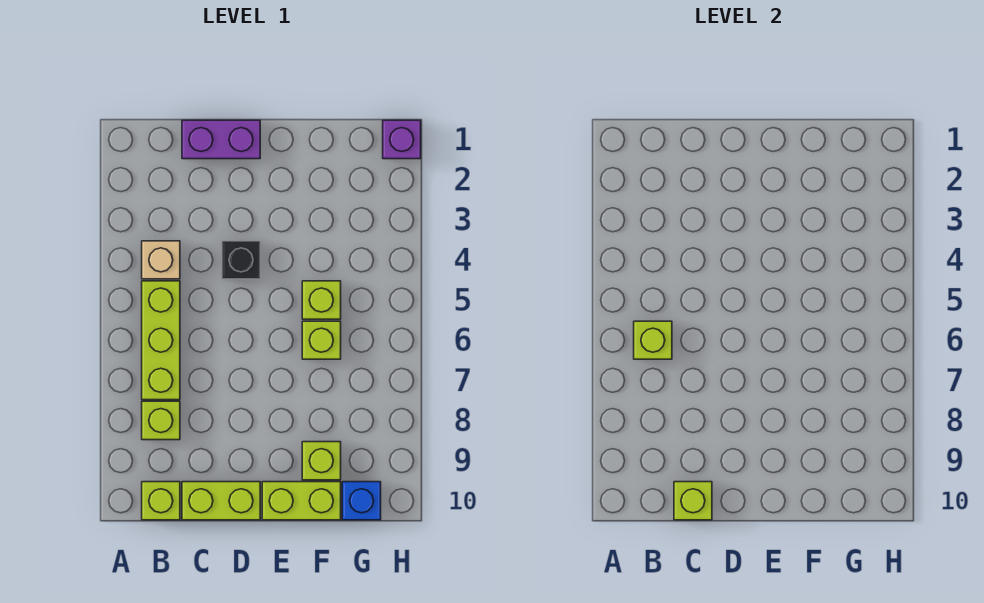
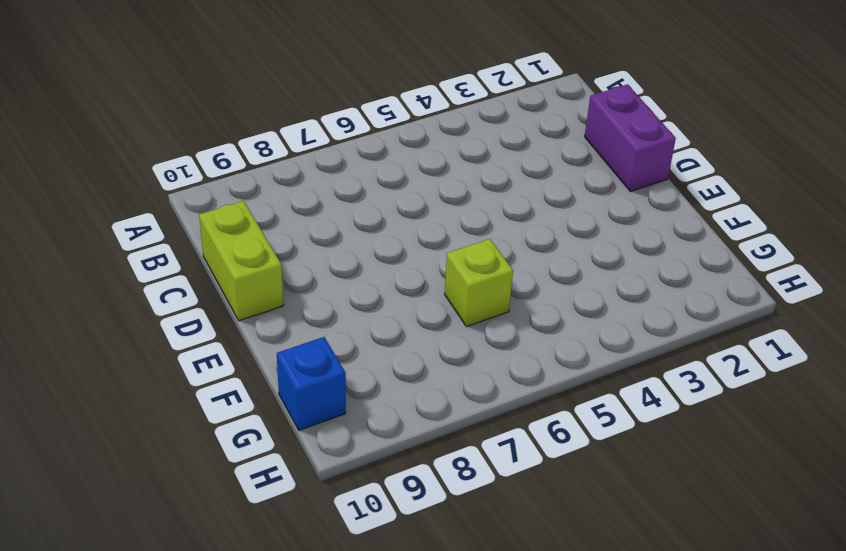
none -> tan 1x1 brick [142,241,180,279]
none -> lime 1x3 brick [142,281,180,400]
none -> lime 1x1 brick [142,401,180,440]

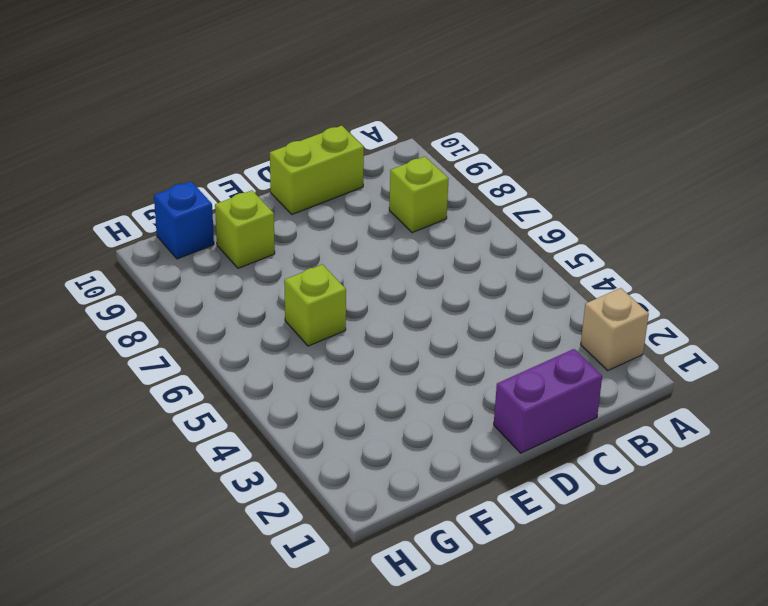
tan 1x1 brick [581,288,649,370] -> tan 1x1 brick moved to [142,241,180,279]
none -> lime 1x3 brick [142,281,180,400]
none -> lime 1x1 brick [142,482,180,520]
none -> black 1x1 brick [222,241,260,279]

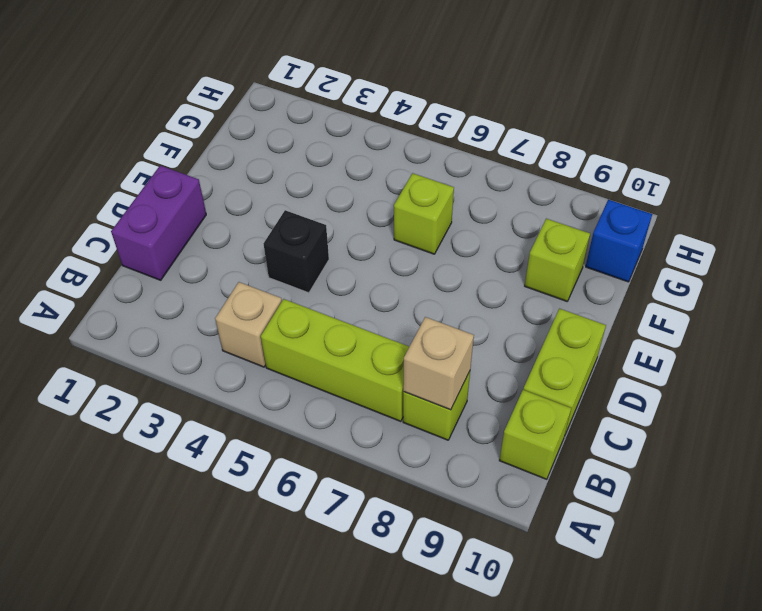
tan 1x1 brick [403,317,474,410] -> none
none -> lime 1x2 brick [262,482,341,520]
none -> lime 1x1 brick [302,281,341,319]
none -> purple 1x1 brick [383,120,421,159]

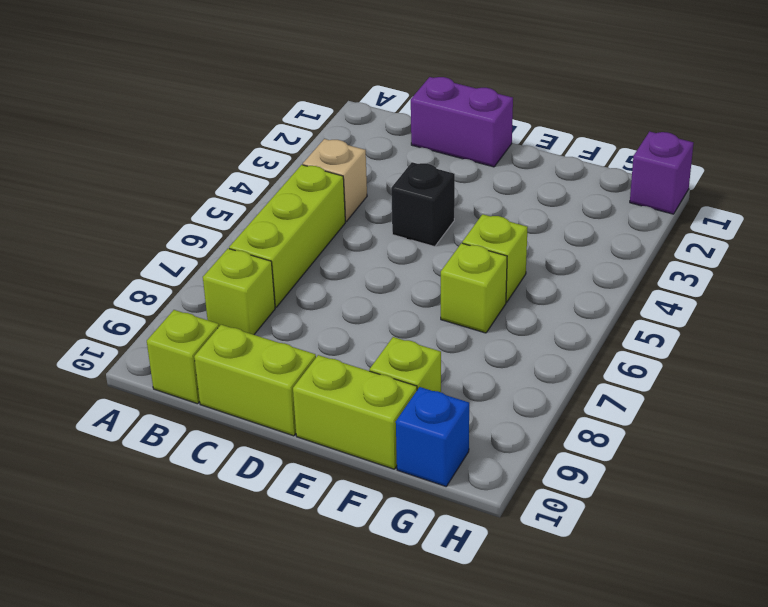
none -> lime 1x1 brick [634,321,672,359]
none -> lime 1x1 brick [674,482,712,520]

